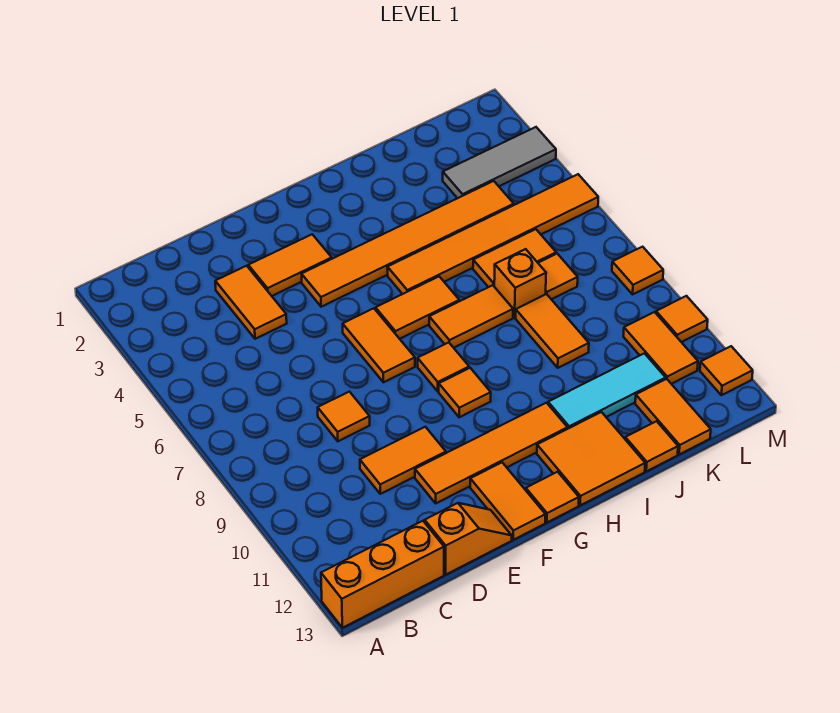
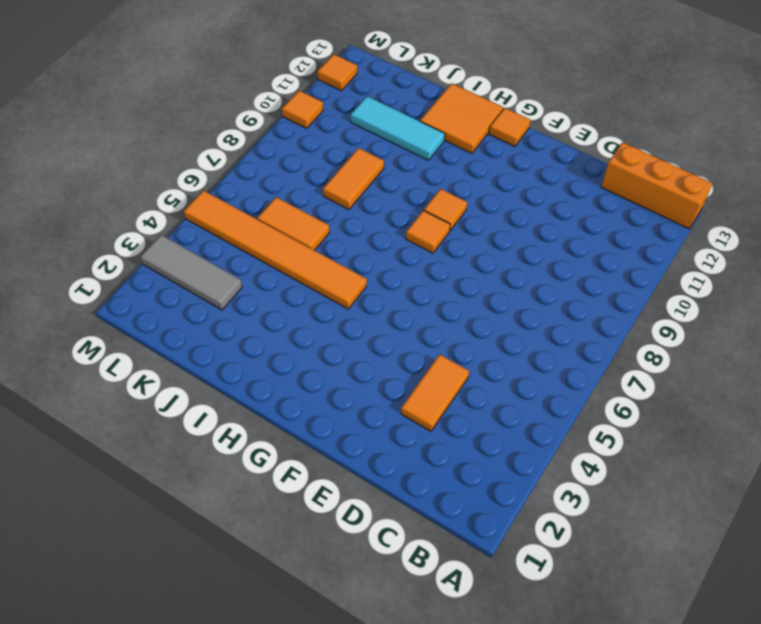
none -> orange 1x1 tile [318,392,370,441]
none -> orange 1x2 tile [360,427,446,494]
none -> orange 1x2 slope [425,503,512,575]

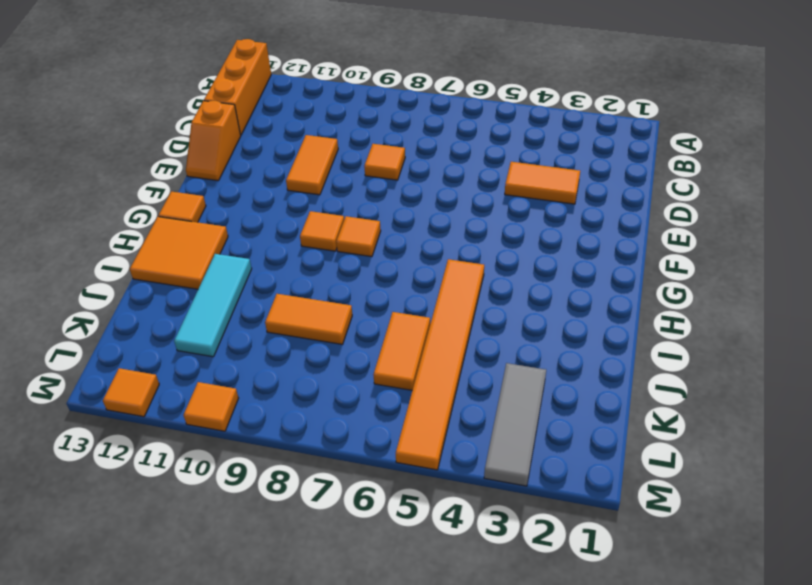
none -> orange 1x2 tile [248,234,332,296]
none -> orange 1x4 tile [415,403,568,503]
none -> orange 1x6 tile [302,181,514,307]

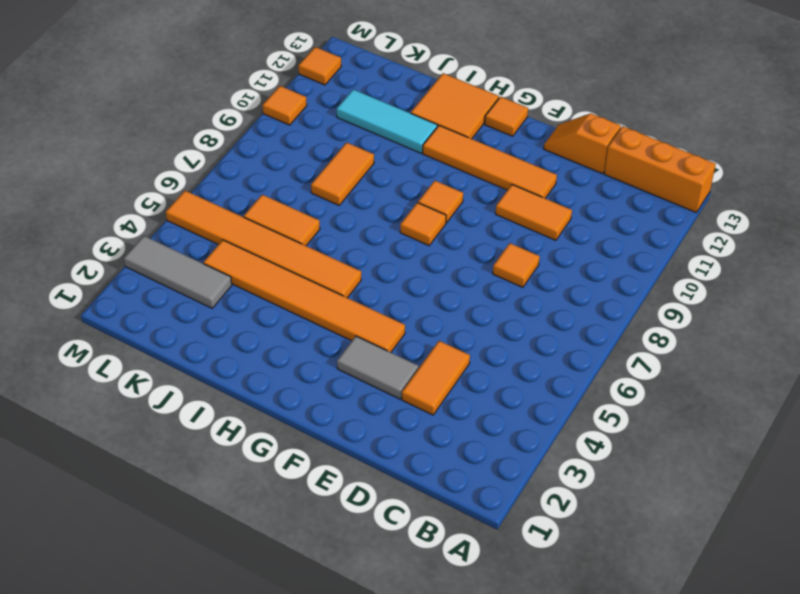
grey 1x2 tile [337,336,419,399] -> orange 1x2 tile [248,234,332,296]
none -> orange 1x2 tile [343,308,415,382]
none -> orange 1x2 tile [470,463,545,540]
none -> orange 1x2 tile [376,277,459,339]

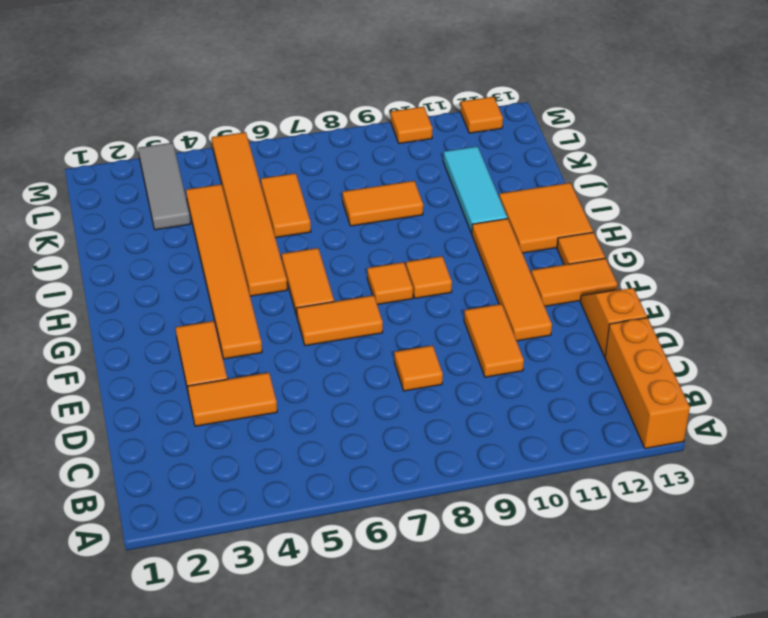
none -> orange 1x2 tile [429,285,513,348]
none -> orange 1x1 brick [494,249,546,317]
none -> orange 1x1 tile [625,421,678,471]

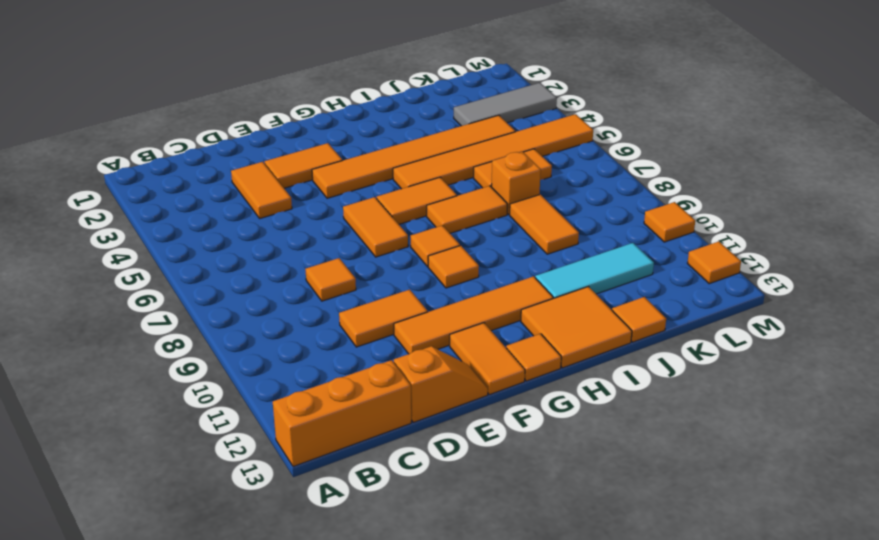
none -> orange 1x1 tile [538,254,578,299]
none -> orange 1x2 tile [635,379,711,455]
none -> orange 1x2 tile [623,312,698,384]

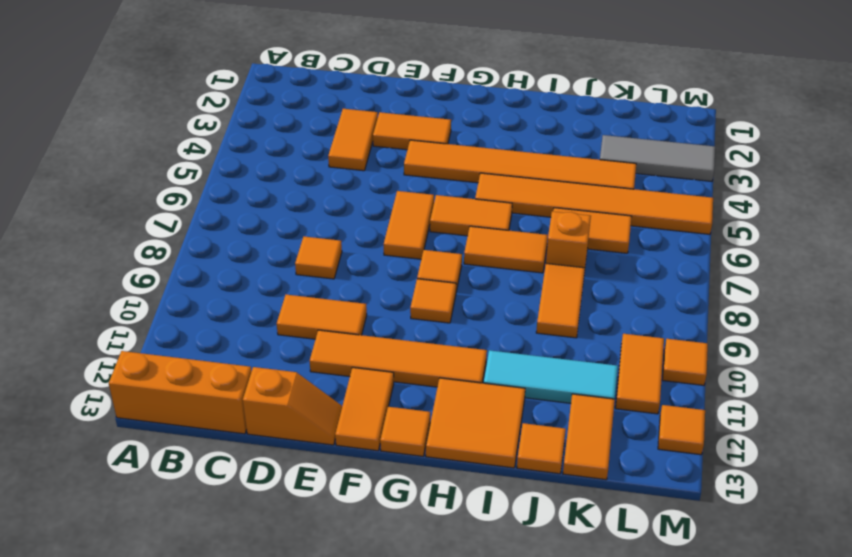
none -> orange 1x1 tile [538,254,578,299]
none -> orange 1x1 tile [612,247,663,294]

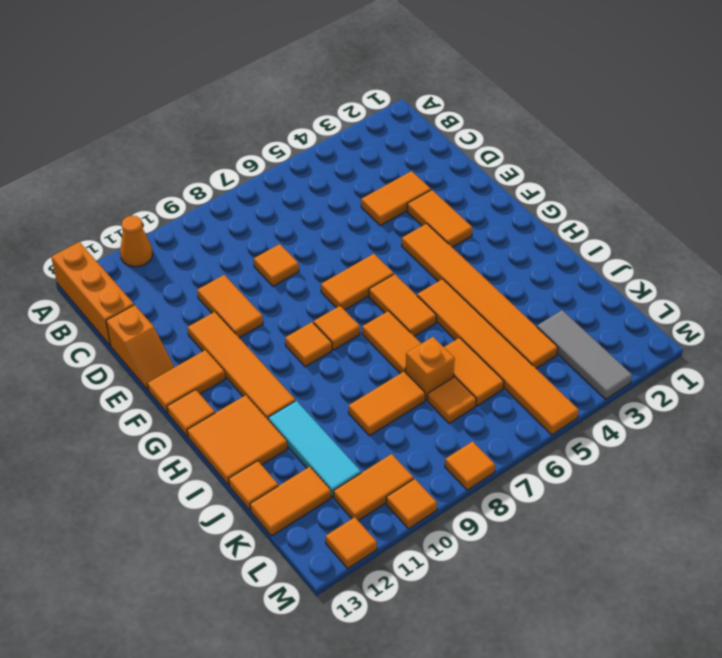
orange 1x1 cone [120,216,153,267] -> none

